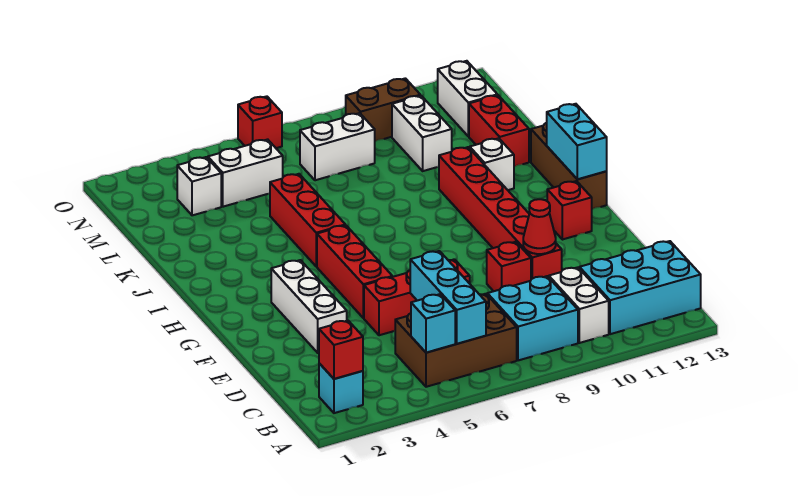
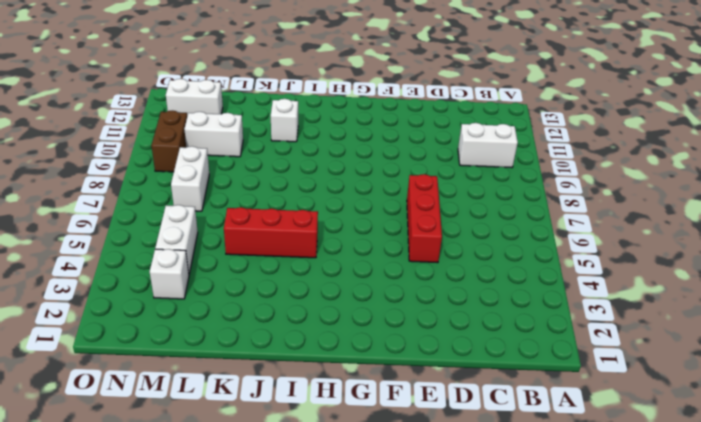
none -> cyan 1x1 brick [319,363,363,413]
none -> brown 2x3 brick [395,294,517,387]
none -> cyan 2x2 brick [487,276,578,360]

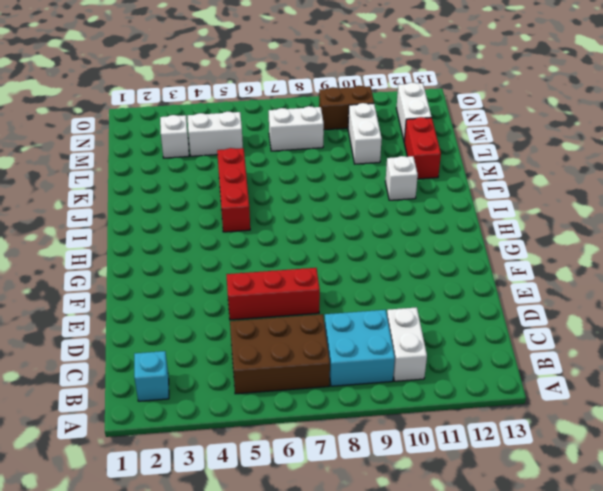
none -> cyan 2x3 brick [579,241,701,334]
none -> white 1x3 brick [271,260,347,353]
none -> red 1x1 brick [487,242,531,291]

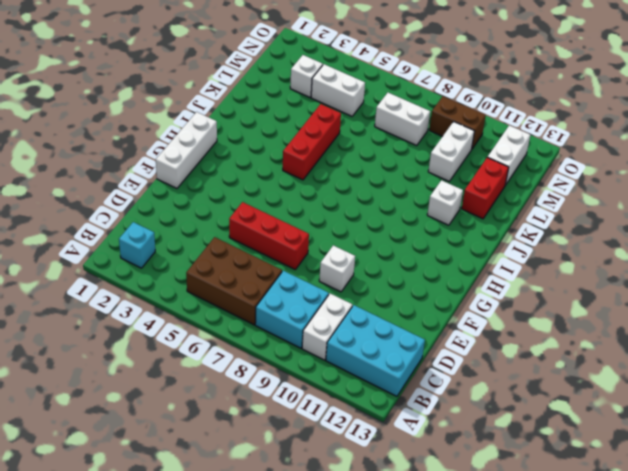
white 1x1 brick [319,245,355,292] -> red 1x1 brick [487,242,531,291]
white 1x3 brick [156,112,217,188] -> white 1x3 brick moved to [271,260,347,353]
none -> red 1x6 brick [439,147,562,279]
none -> red 1x3 brick [317,225,392,318]
none -> red 1x1 brick [547,181,592,240]

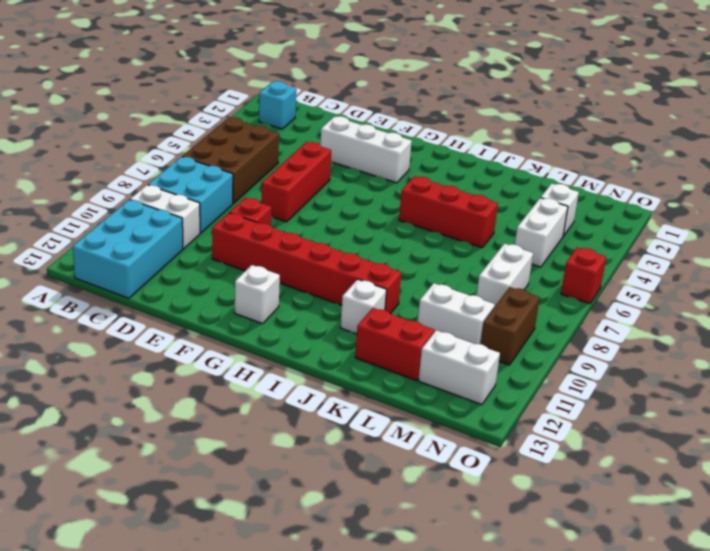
white 1x1 brick [235,265,280,324] -> red 1x1 brick [547,181,592,240]
none -> red 1x3 brick [317,225,392,318]
none -> brown 1x3 brick [531,123,607,209]
none -> red 1x1 brick [319,321,363,379]

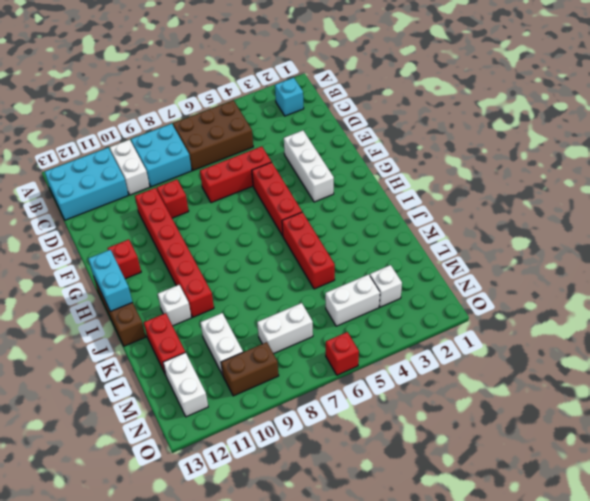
none -> red 1x1 brick [319,321,363,379]
none -> cyan 1x1 brick [411,294,455,353]
none -> cyan 1x3 brick [410,251,486,344]

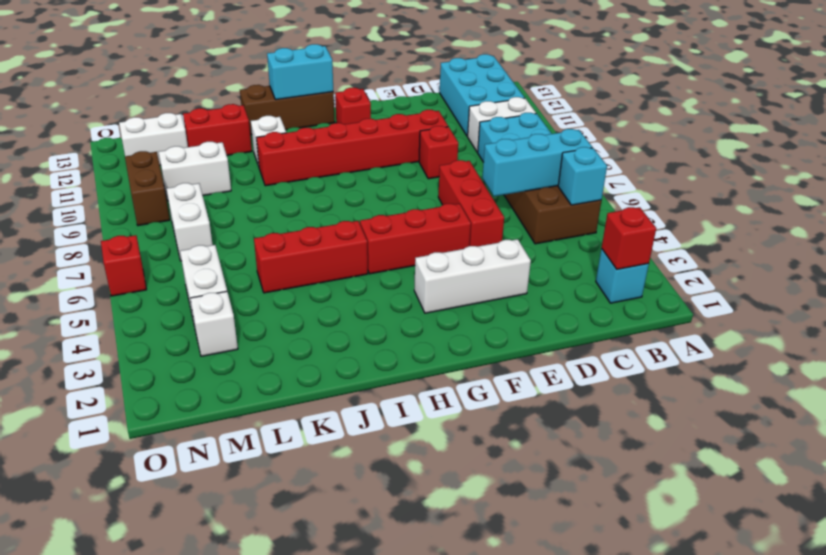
none -> red 1x1 cone [523,199,556,254]

